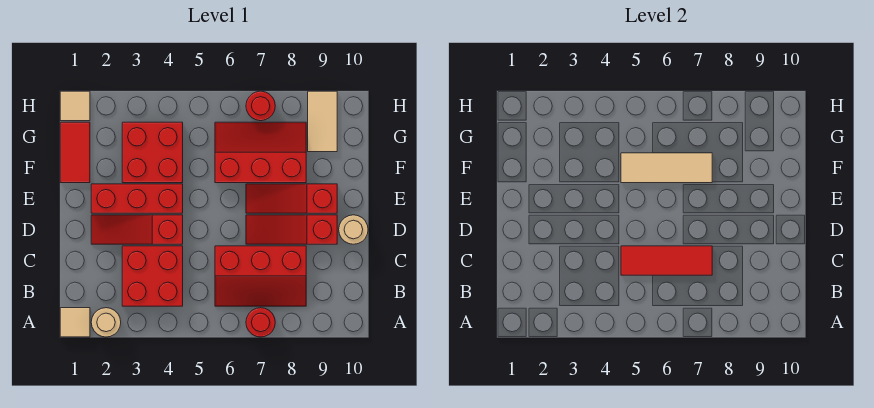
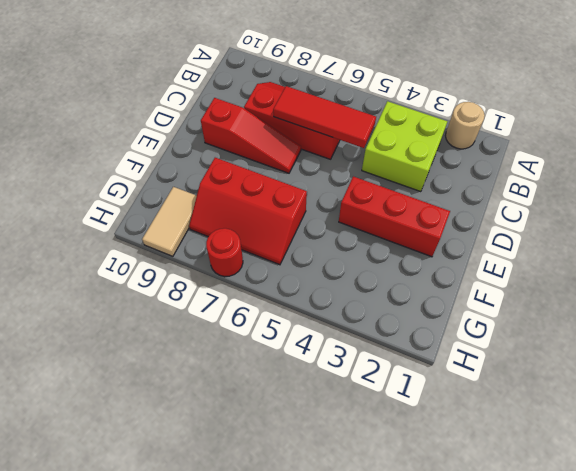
lime 2x2 brick [362,101,447,192] -> red 2x2 brick [122,246,183,306]
none -> tan 1x1 tile [60,308,90,337]
none -> red 1x1 round brick [246,308,275,337]
none -> red 1x3 slope [91,215,183,244]

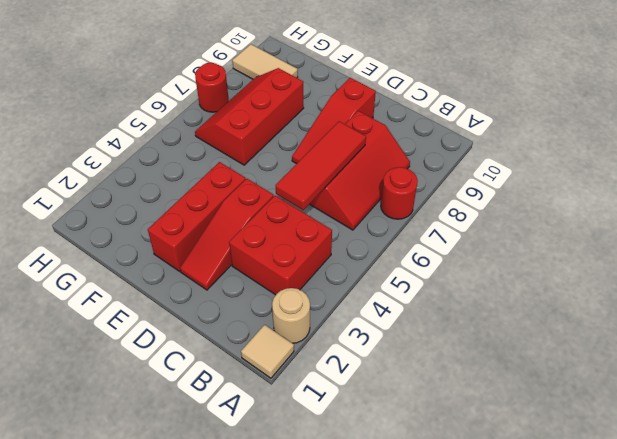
none -> tan 1x1 round brick [339,215,368,244]
none -> red 1x3 slope [246,184,337,213]
none -> red 1x2 tile [60,122,90,183]

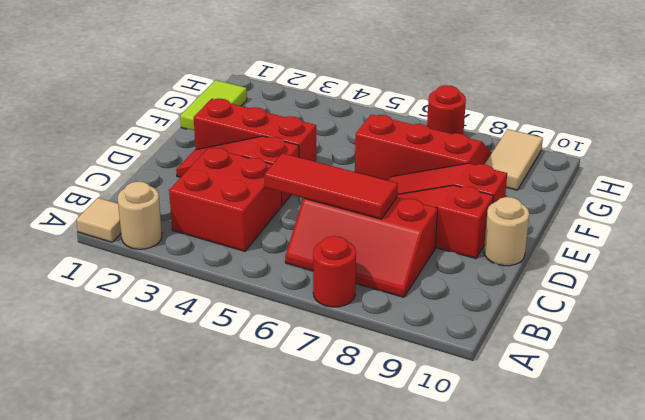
lime 1x2 tile [180,80,247,130] -> red 1x2 tile [60,122,90,183]
none -> red 2x2 brick [122,122,183,183]
none -> tan 1x1 tile [60,91,90,121]
none -> tan 1x3 tile [621,153,712,183]

